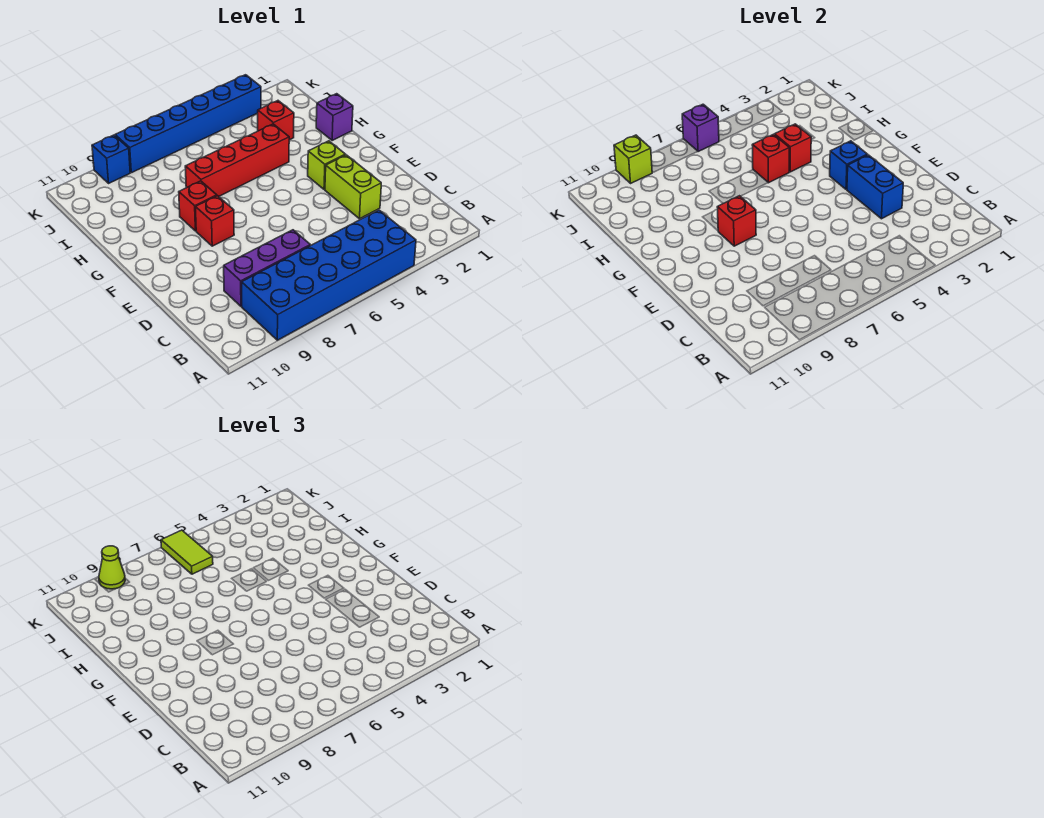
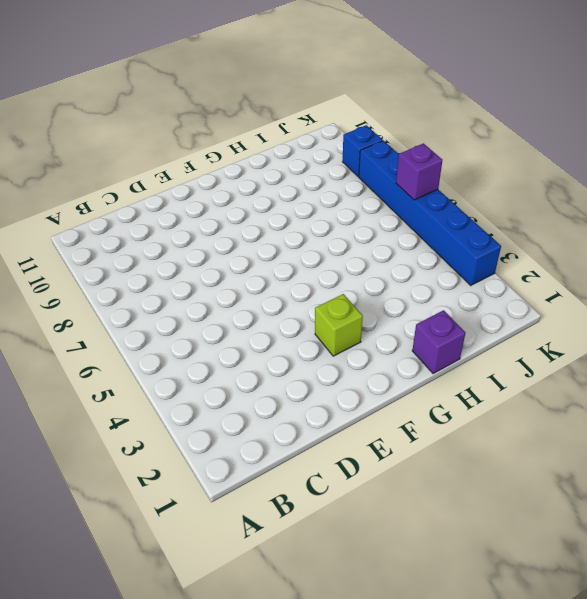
none -> blue 2x6 brick [242,210,416,340]
none -> purple 1x3 brick [224,230,310,306]
none -> lime 1x2 brick [325,155,381,219]

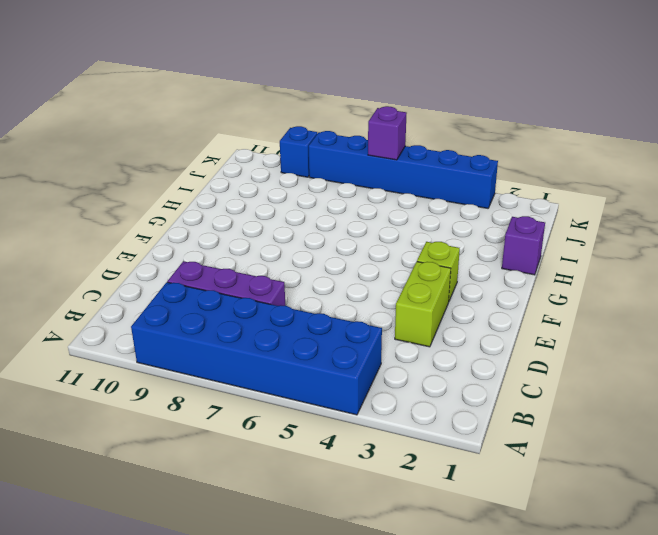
none -> red 1x1 brick [195,196,234,246]
none -> red 1x1 brick [179,181,217,231]
none -> red 1x4 brick [185,124,289,196]

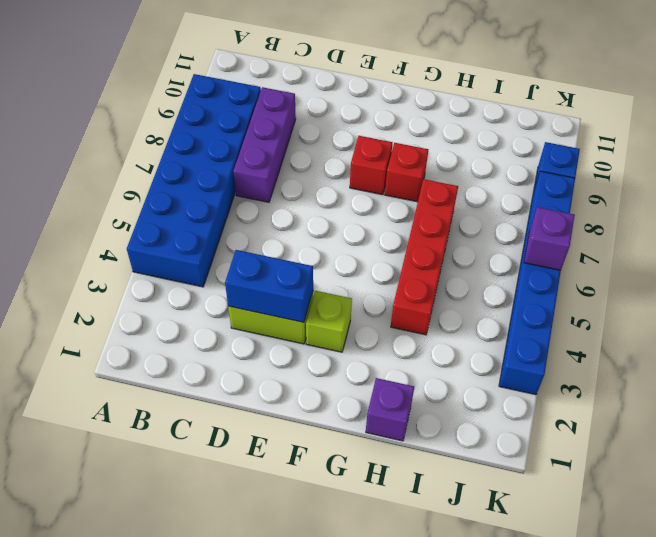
none -> red 1x1 brick [258,101,294,140]
none -> blue 1x1 brick [830,141,867,189]
none -> red 1x1 brick [717,196,756,246]

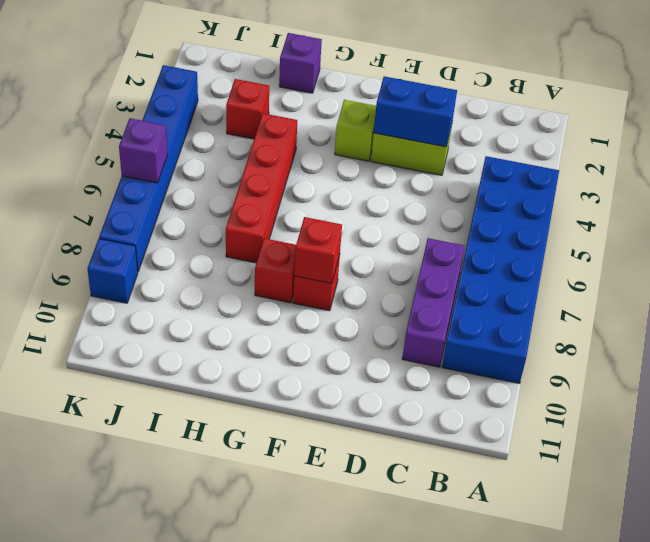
none -> blue 1x1 brick [830,141,867,189]
none -> red 1x1 brick [775,124,811,172]
none -> red 1x1 brick [752,134,789,183]

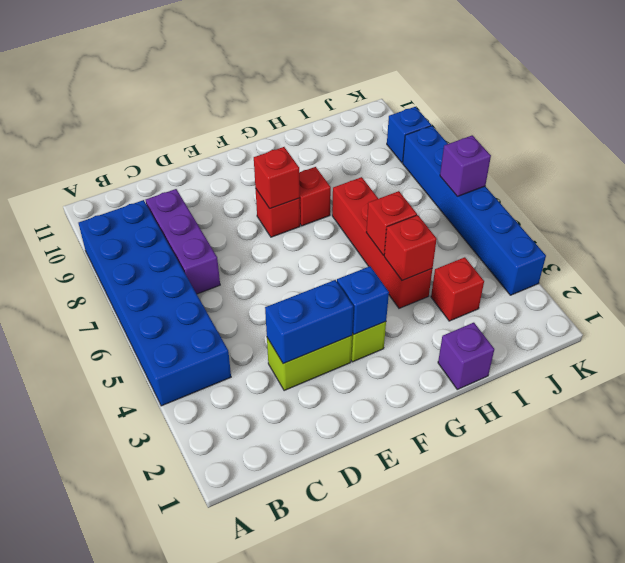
none -> lime 1x1 brick [614,135,652,183]
none -> lime 1x2 tile [161,530,213,574]
none -> lime 1x1 cone [99,546,125,589]

